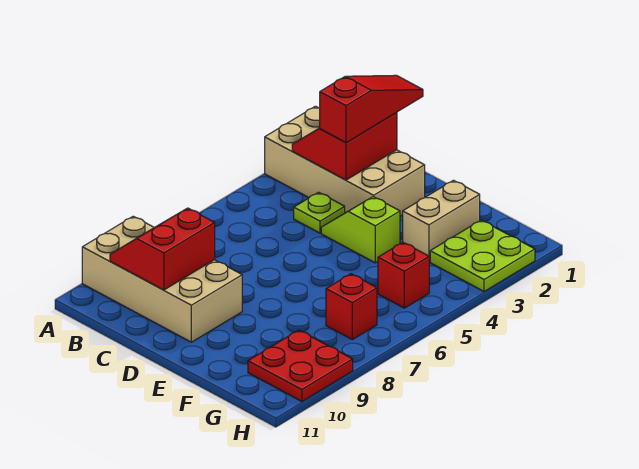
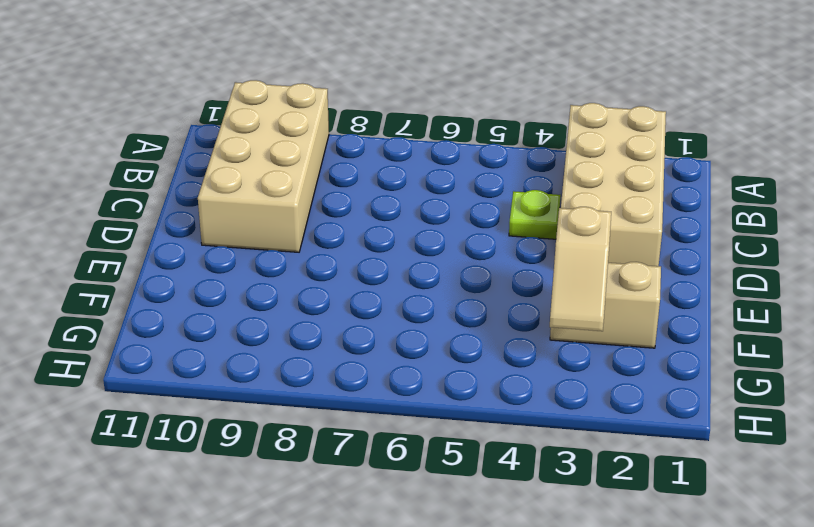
tan 1x2 slope [550,207,611,331] -> none
none -> lime 1x2 slope [321,197,400,263]
none -> lime 2x2 plate [430,220,535,291]
none -> red 1x1 brick [378,242,429,308]

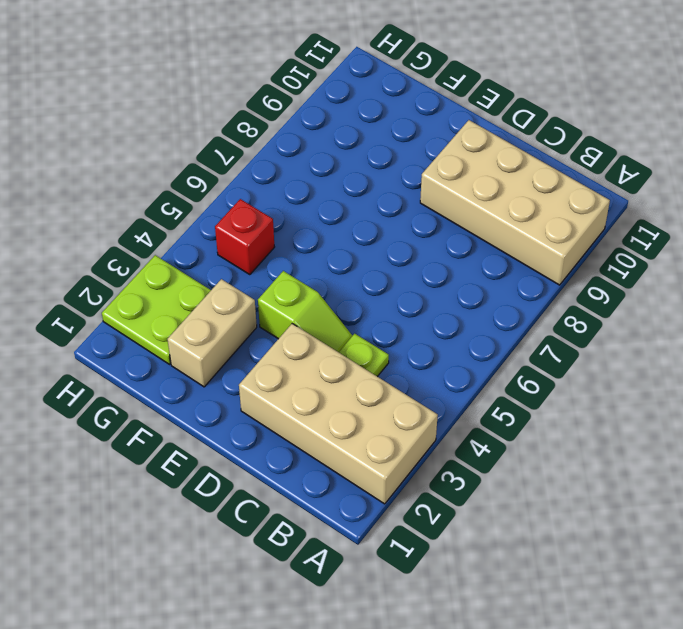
none -> red 1x1 brick [326,274,377,339]
none -> red 2x2 plate [248,330,353,401]
none -> red 2x2 slope [292,112,397,180]

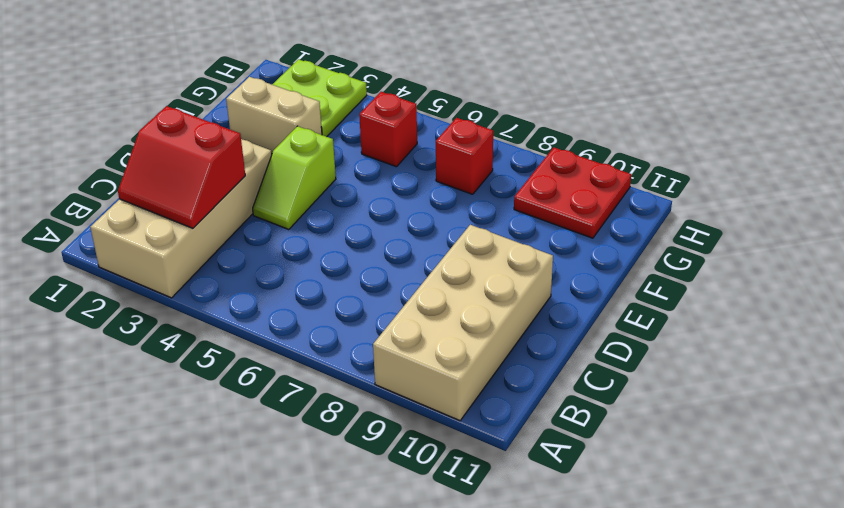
none -> lime 1x1 plate [294,192,345,233]
none -> red 2x2 slope [110,208,215,290]
none -> red 1x3 slope [320,75,423,143]

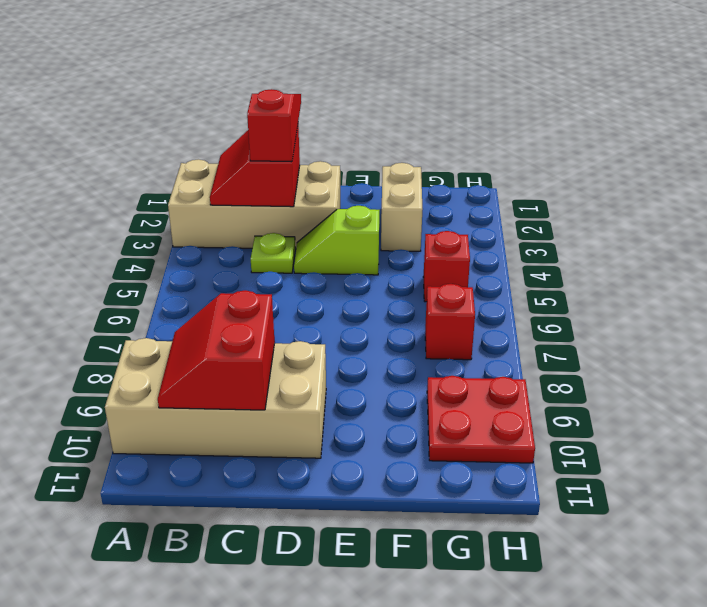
none -> lime 2x2 plate [430,220,535,291]

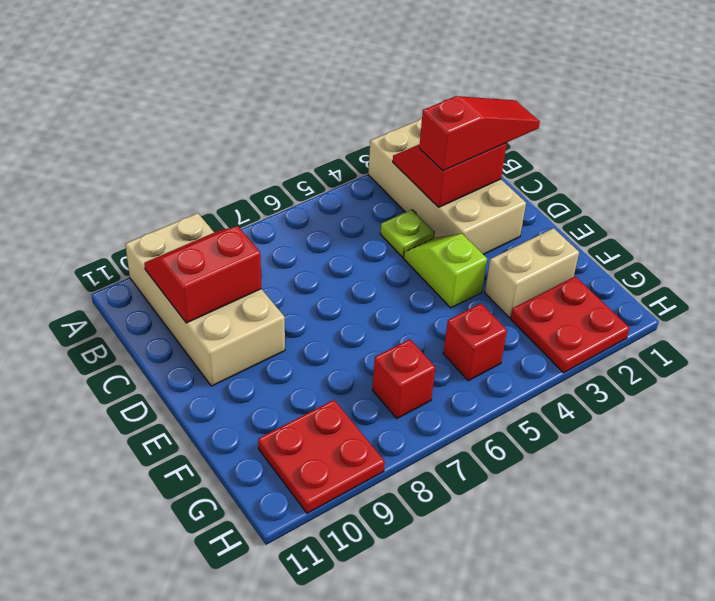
red 2x2 plate [511,276,630,373] -> lime 2x2 plate [430,220,535,291]

